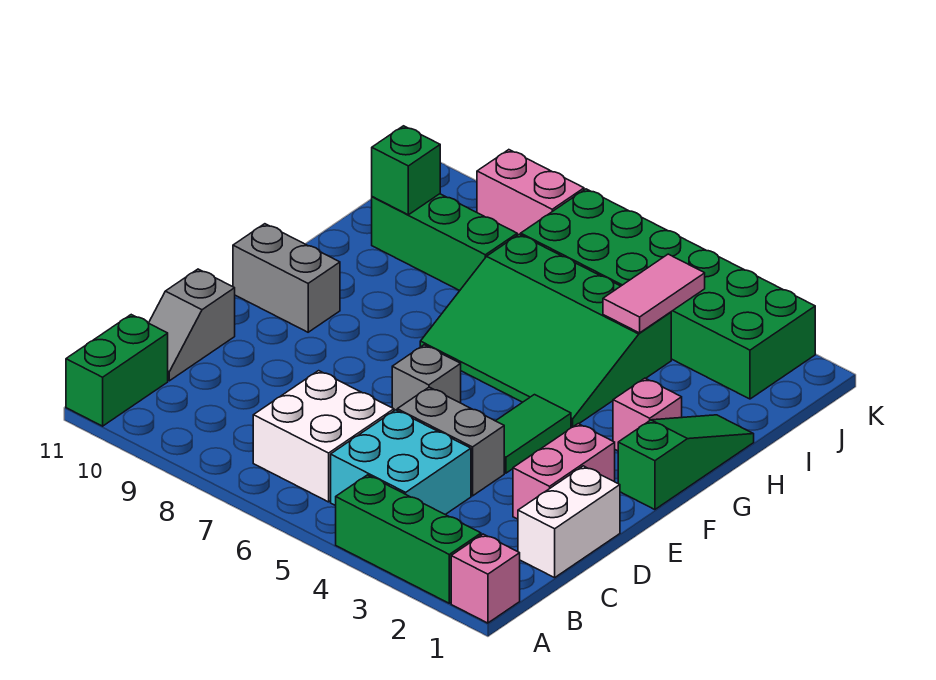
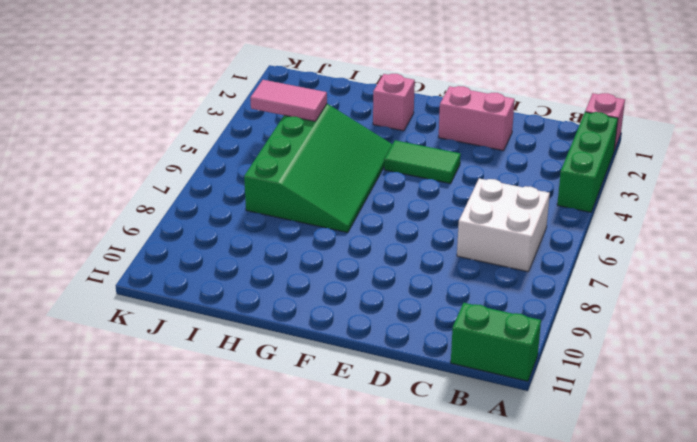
none -> cyan 2x2 brick [331,410,471,515]
none -> white 1x2 brick [518,466,620,578]
none -> grey 1x2 slope [149,269,235,381]

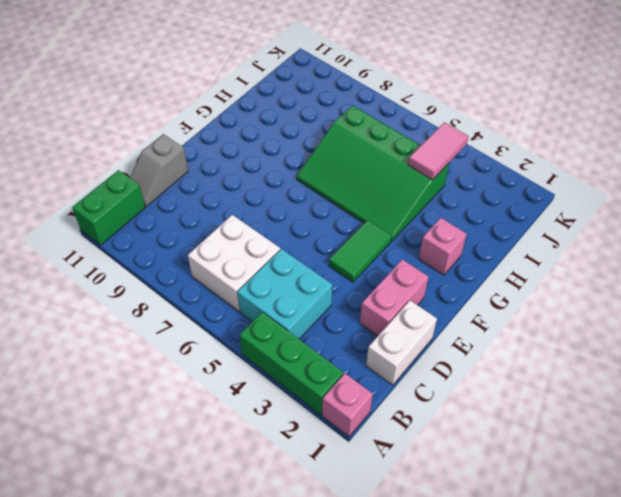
none -> grey 1x2 brick [397,387,504,496]
none -> grey 1x1 brick [392,345,461,411]
none -> green 1x3 slope [618,415,754,510]

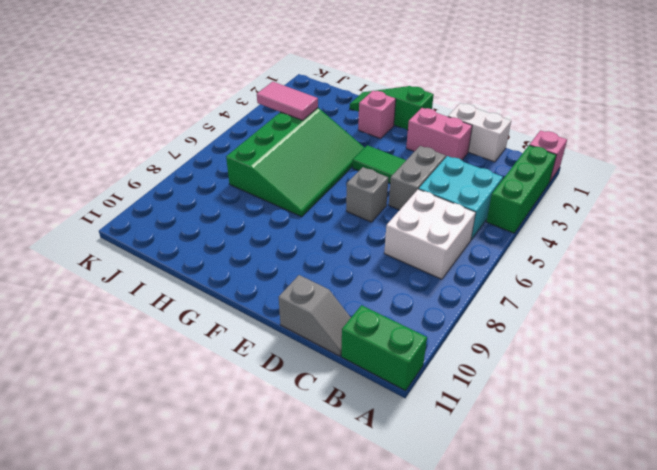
none -> grey 1x2 brick [233,224,340,332]
none -> green 1x3 brick [372,194,517,291]
none -> green 2x6 brick [521,189,815,399]

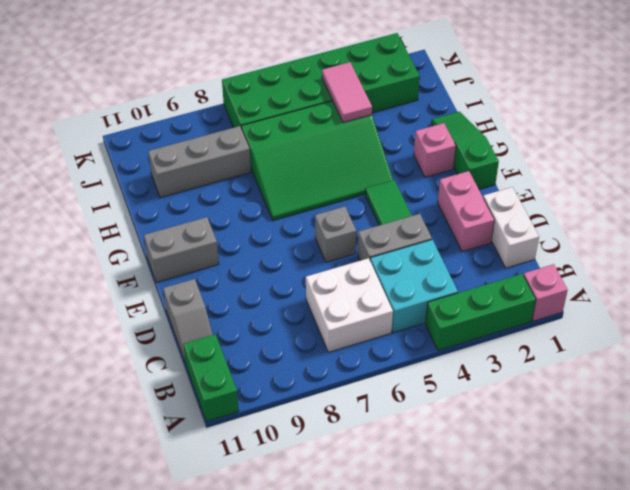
grey 1x3 brick [148,126,251,198] -> green 1x3 brick [372,194,517,291]
none -> pink 1x2 brick [477,150,584,235]
none -> green 1x1 brick [372,126,440,215]

